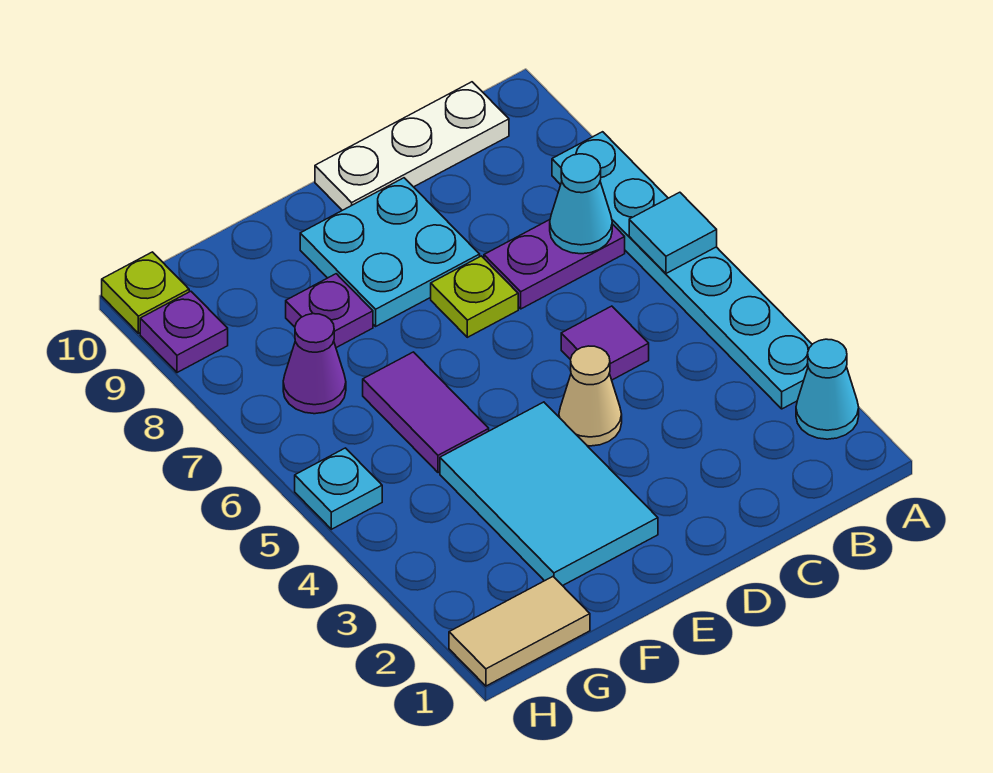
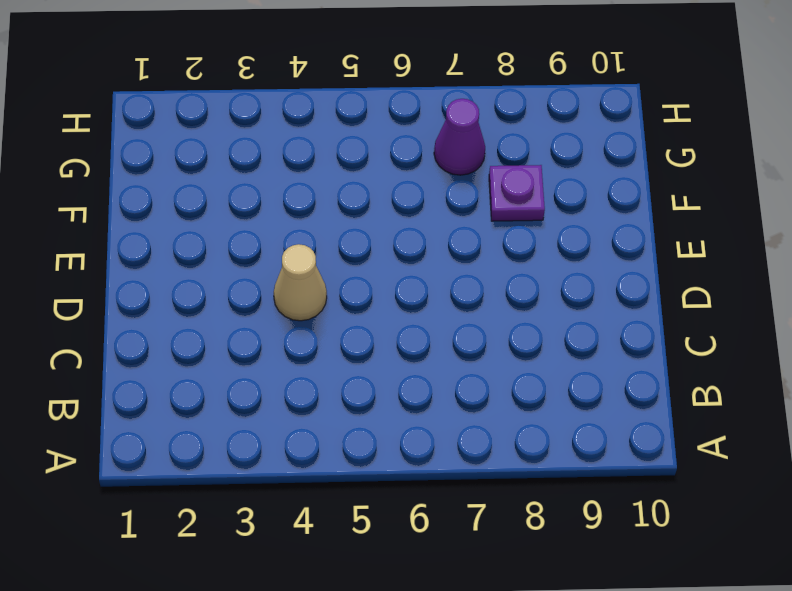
none -> cyan 1x1 cone [796,339,859,439]
none -> cyan 1x6 plate [552,132,812,409]
none -> purple 1x2 plate [484,220,625,309]

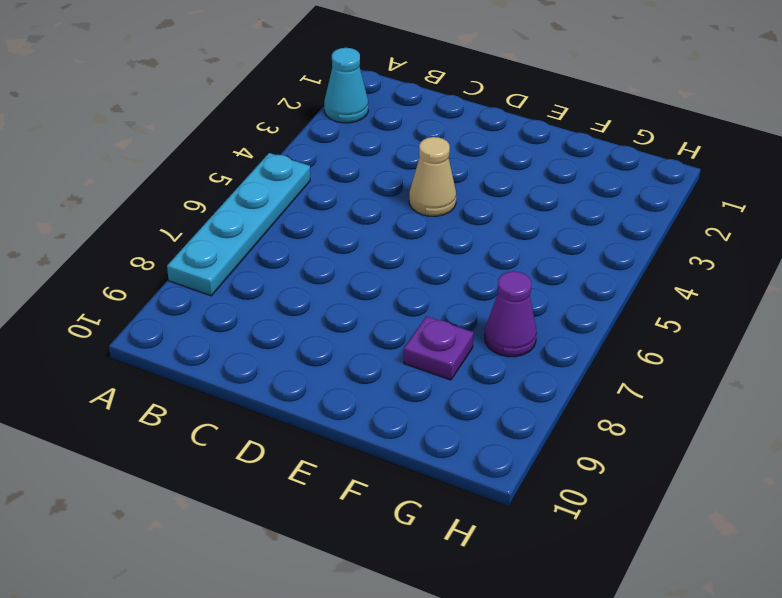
cyan 1x4 plate [167,153,310,296] -> cyan 1x6 plate [552,132,812,409]
none -> purple 1x2 plate [484,220,625,309]
none -> white 1x3 plate [315,82,509,210]
none -> purple 1x1 tile [561,306,649,380]

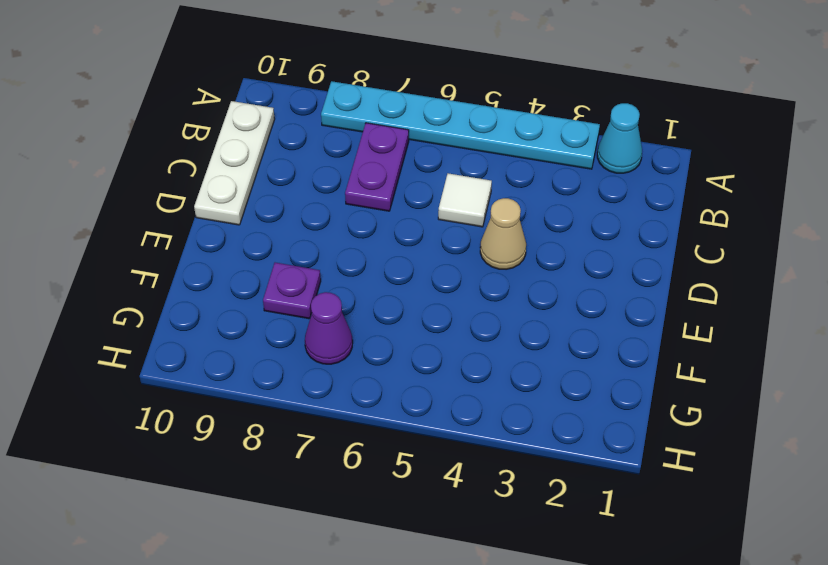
white 1x1 tile [438,173,492,227] -> purple 1x1 tile [561,306,649,380]
none -> lime 1x1 plate [431,256,518,337]
none -> cyan 2x2 plate [300,178,480,326]
none -> cyan 2x3 tile [440,402,658,586]

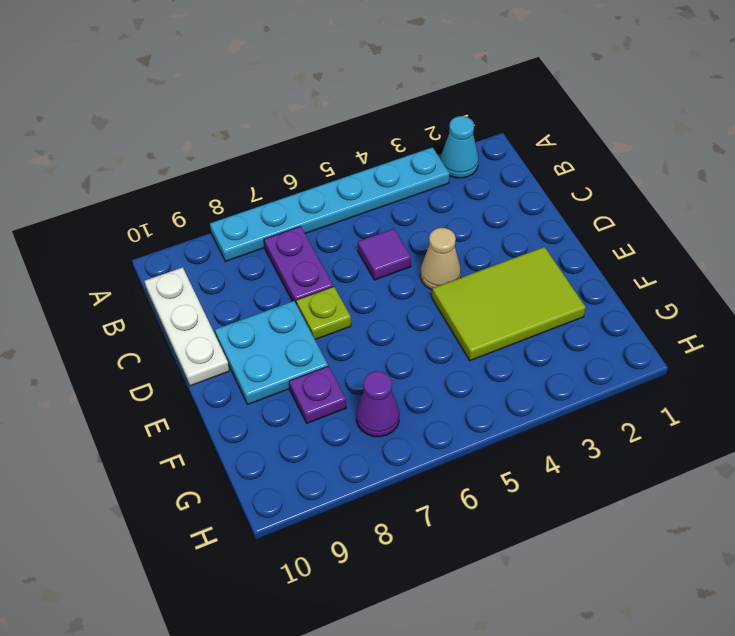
lime 2x3 tile [432,247,586,361] -> cyan 2x3 tile [440,402,658,586]
none -> purple 1x2 tile [363,352,489,473]
none -> tan 1x2 tile [449,577,590,686]
none -> cyan 1x1 plate [295,448,382,529]

